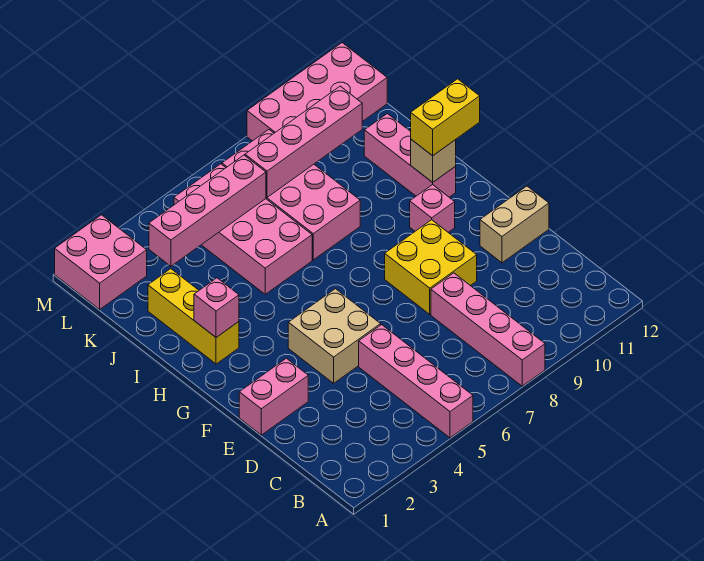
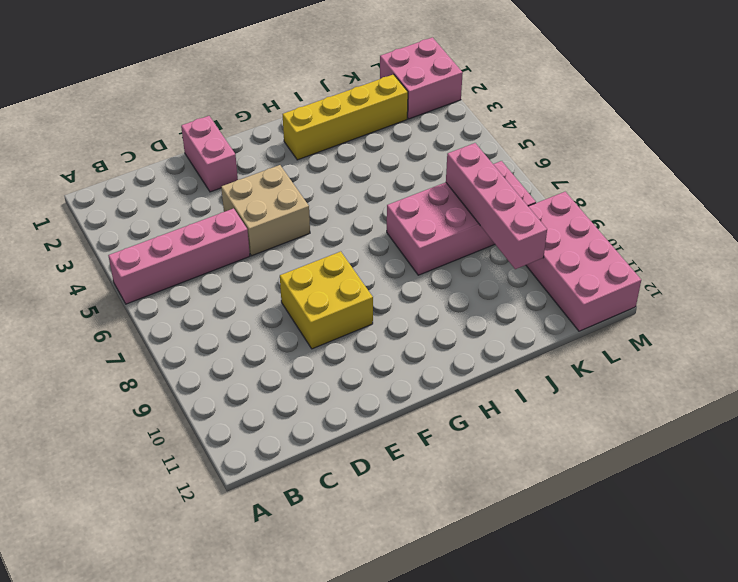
yellow 1x4 brick [282,74,408,160] -> yellow 1x3 brick [148,269,239,364]
none -> pink 1x4 brick [431,273,545,386]
none -> tan 1x2 brick [480,186,549,263]
none -> pink 1x1 brick [410,185,455,232]

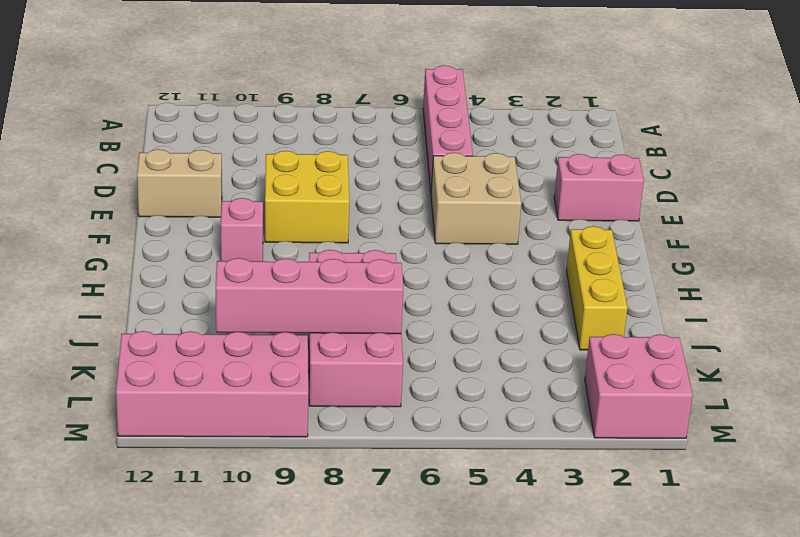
none -> pink 1x4 brick [431,273,545,386]
none -> pink 1x3 brick [364,114,456,197]
none -> pink 2x4 brick [174,164,312,294]

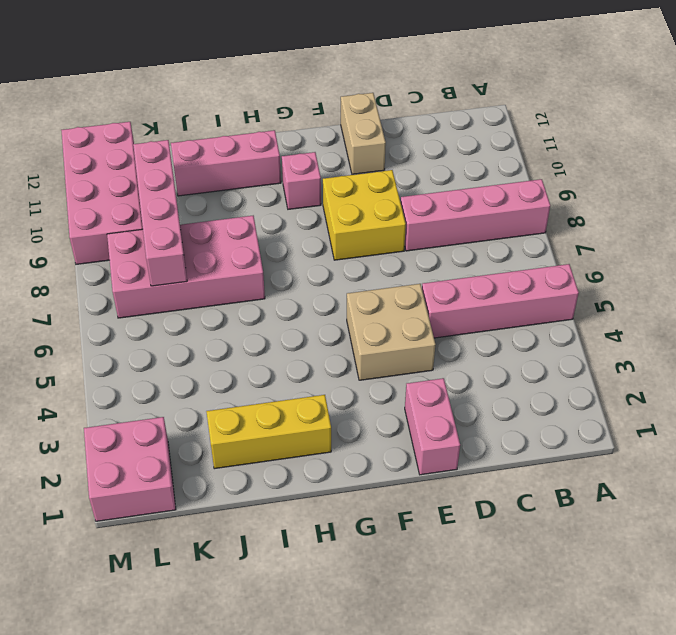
none -> pink 2x4 brick [174,164,312,294]
none -> pink 1x1 brick [194,278,239,337]
none -> tan 1x1 brick [411,139,456,182]

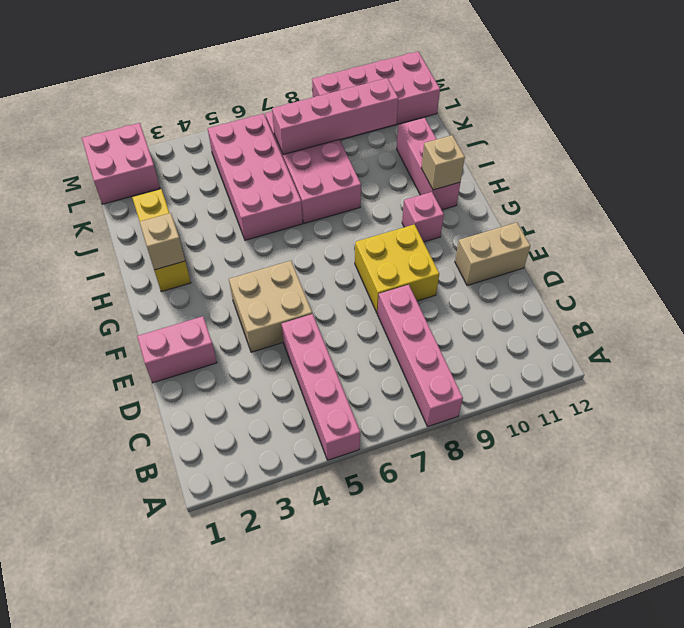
tan 1x1 brick [140,213,185,270] -> pink 1x1 brick [194,278,239,337]
none -> pink 1x4 brick [149,155,266,266]
none -> yellow 1x2 brick [411,79,480,156]

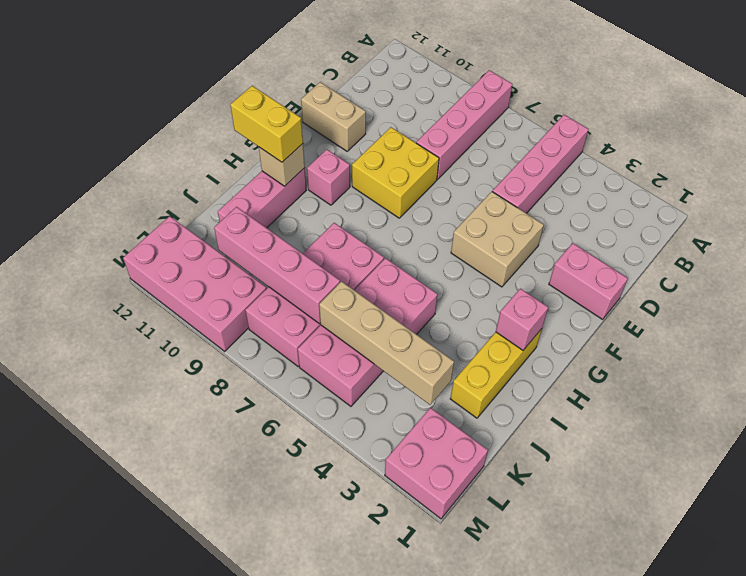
tan 1x4 brick [319,281,454,405] -> pink 1x4 brick [149,155,266,266]

